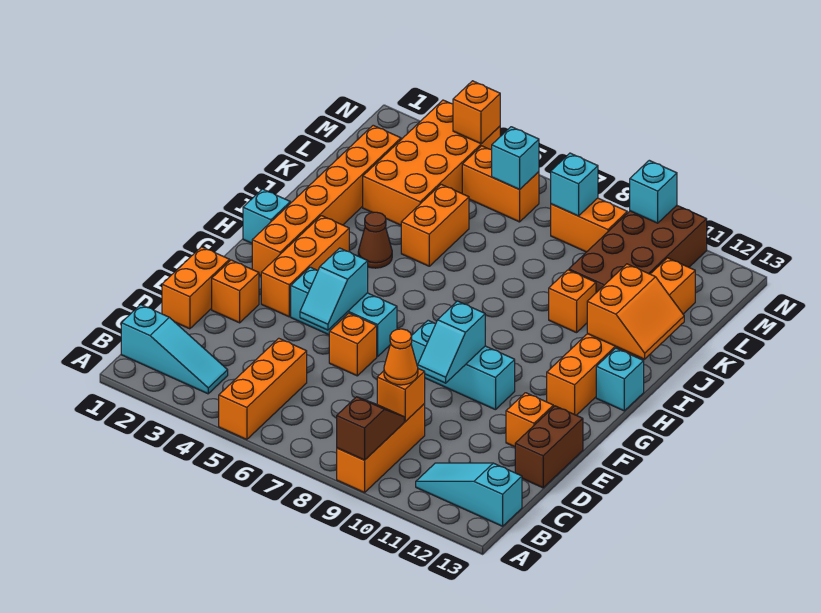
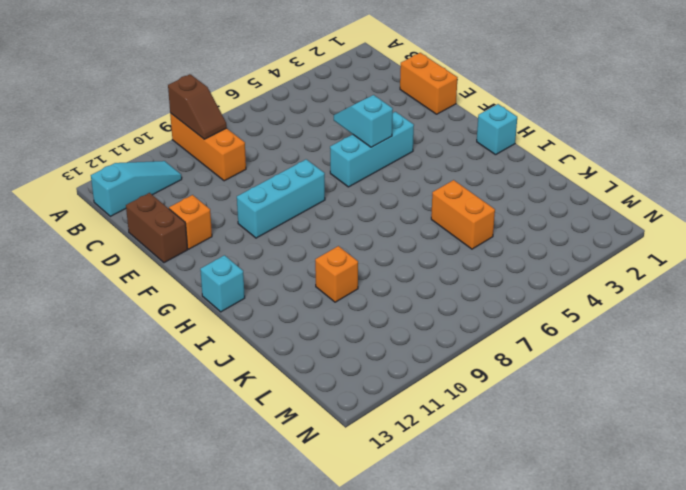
none -> orange 1x3 brick [219,338,307,440]
none -> cyan 1x3 slope [121,305,228,394]
none -> orange 1x1 brick [212,260,259,323]
none -> orange 1x1 brick [329,313,377,376]

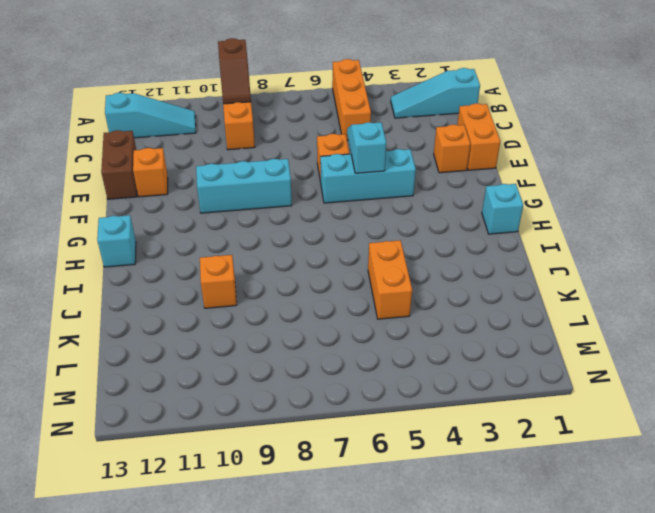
none -> orange 1x3 brick [261,216,349,317]
none -> orange 1x6 brick [252,125,401,276]
none -> orange 1x6 brick [547,258,695,415]
none -> brown 1x1 cone [358,212,392,268]

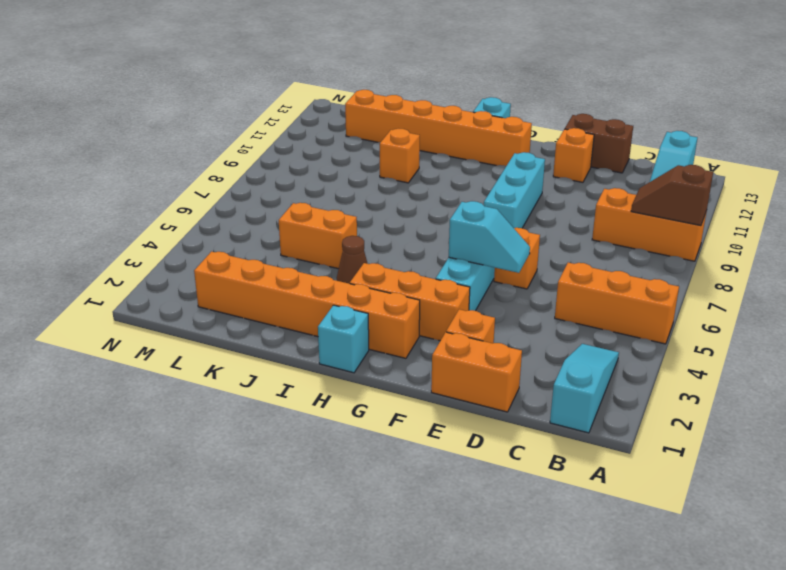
none -> orange 2x4 brick [363,100,500,225]
none -> brown 2x4 brick [569,206,707,293]
none -> orange 1x2 brick [462,146,539,222]
none -> orange 1x2 brick [551,198,627,252]

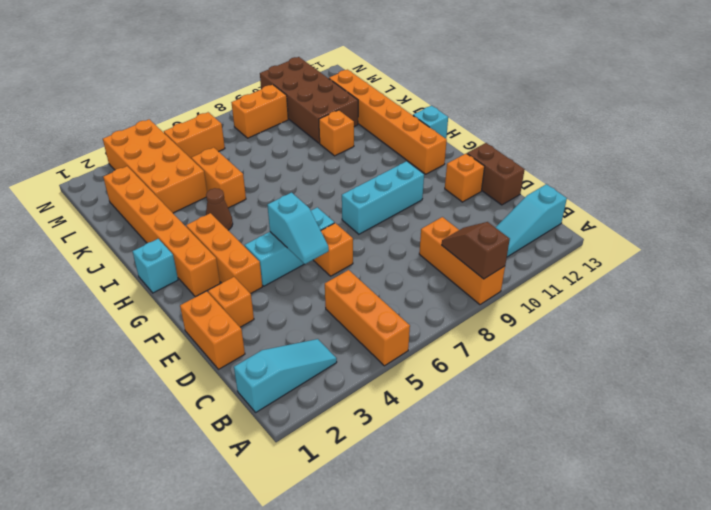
none -> orange 1x1 brick [377,369,425,422]
none -> cyan 1x2 slope [418,301,485,383]
none -> orange 2x2 slope [587,264,684,359]
none -> cyan 1x1 brick [492,127,539,190]

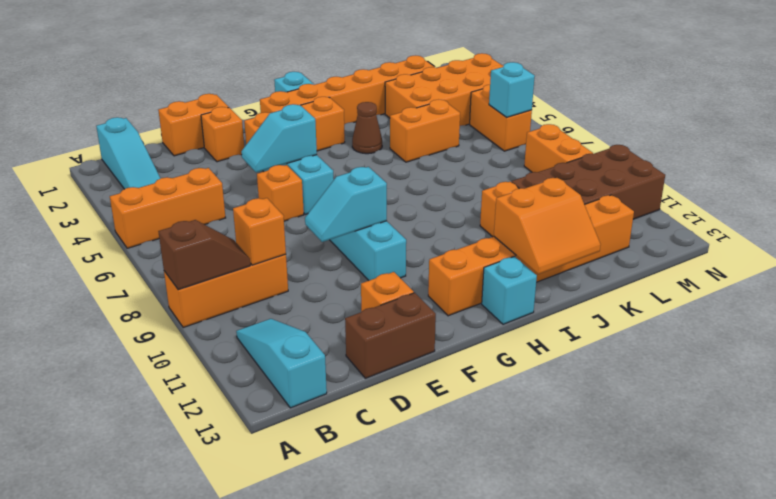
none -> cyan 1x1 brick [551,153,598,216]
none -> orange 1x1 brick [453,81,500,144]
none -> cyan 1x1 brick [630,160,677,223]
none -> orange 1x1 cone [384,329,418,385]

